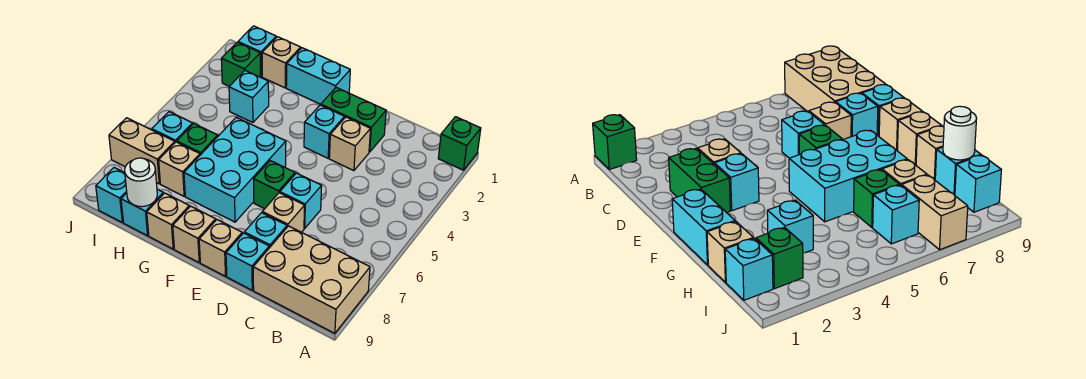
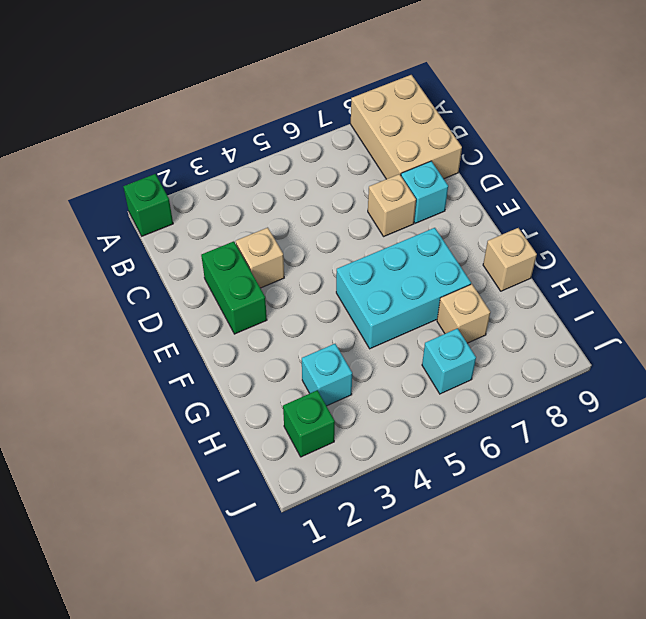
none -> cyan 1x1 brick [280,173,322,228]
none -> cyan 1x1 brick [226,233,269,290]
none -> cyan 1x1 brick [304,105,344,158]

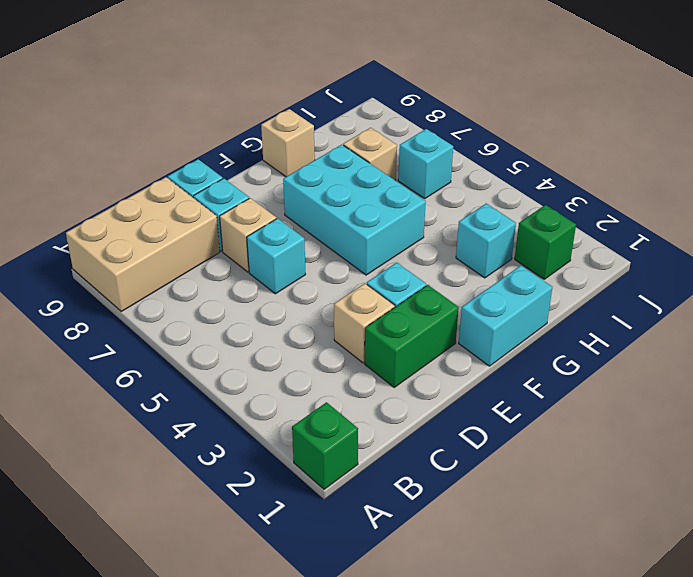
none -> green 1x1 brick [254,161,295,209]
none -> tan 1x1 brick [199,220,242,276]
none -> tan 1x1 brick [173,206,216,262]

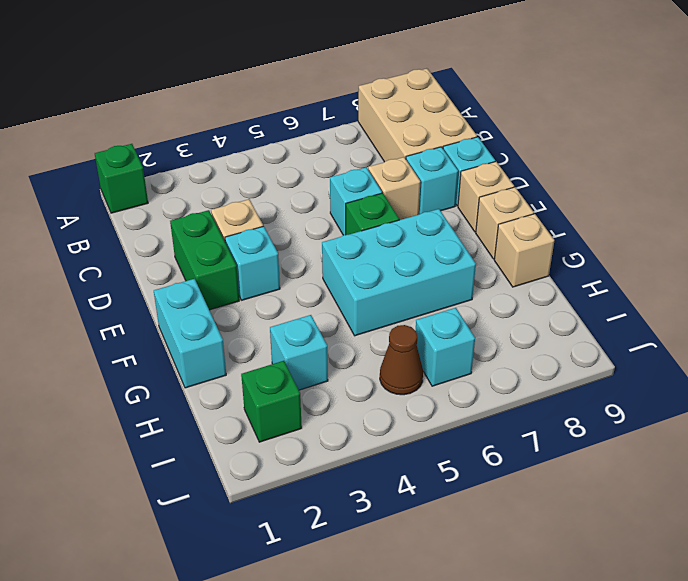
brown 1x1 cone [380,325,423,395] -> none
none -> tan 1x1 brick [262,37,301,88]
none -> green 1x1 brick [177,124,218,155]
none -> tan 1x1 brick [159,142,200,196]

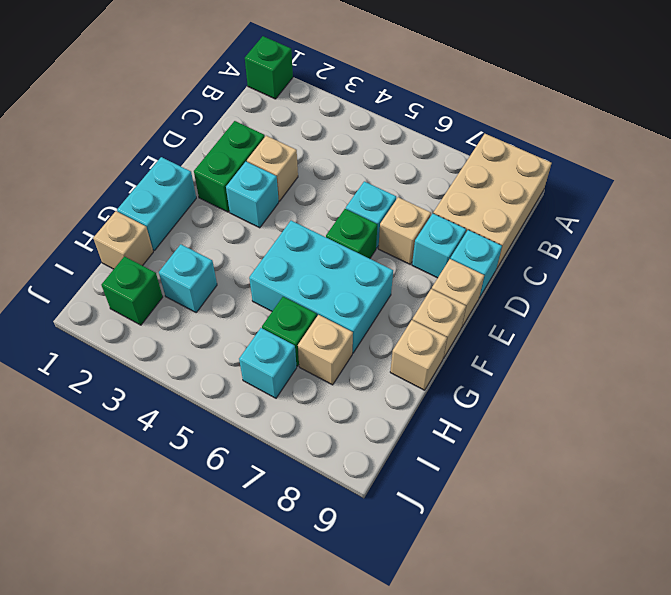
none -> cyan 1x1 brick [121,189,164,236]
none -> cyan 1x1 brick [238,26,276,77]
none -> tan 1x2 brick [109,118,175,184]

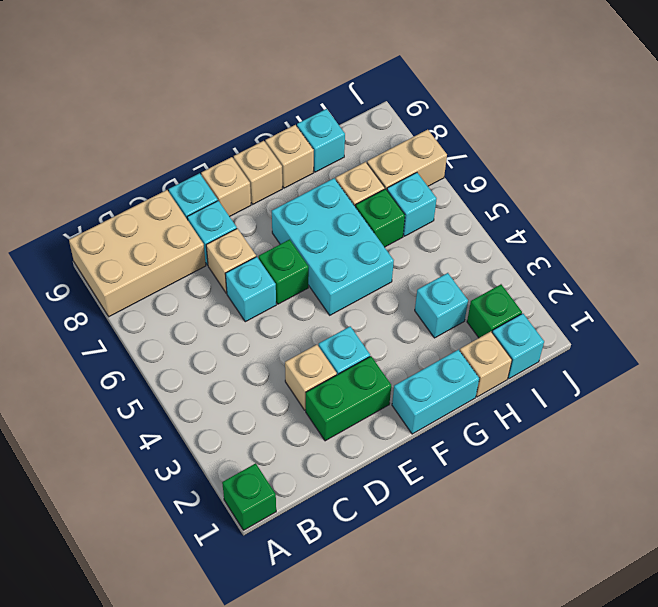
none -> cyan 1x1 brick [96,168,127,222]
none -> white 1x1 round brick [125,158,157,207]

